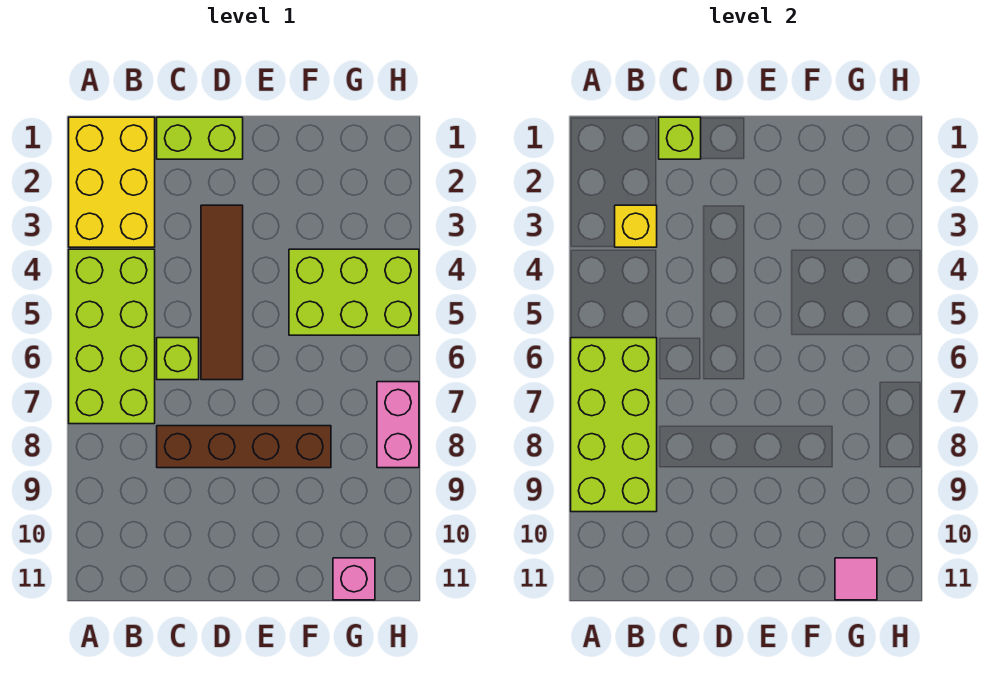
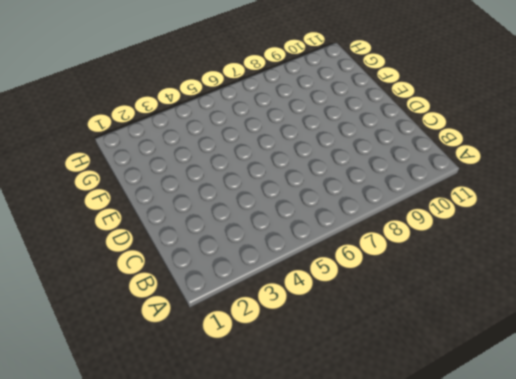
none -> yellow 2x3 brick [69,117,155,247]
none -> lime 2x4 brick [69,249,155,424]
none -> lime 1x2 brick [157,117,243,159]

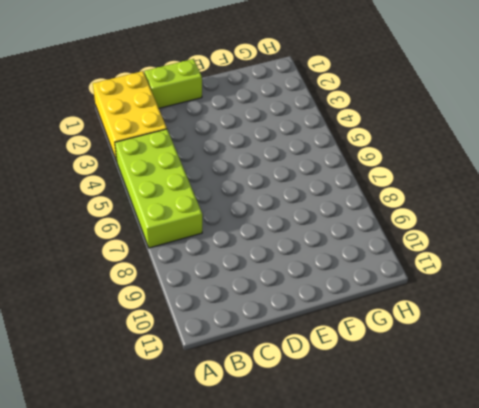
none -> lime 1x1 brick [157,338,199,380]
none -> brown 1x4 brick [157,426,331,468]
none -> brown 1x4 tile [201,205,243,380]

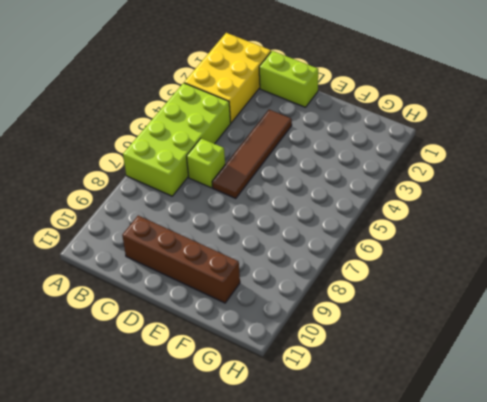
brown 1x4 brick [122,216,240,303] -> brown 1x4 brick moved to [157,426,331,468]
none -> lime 2x3 brick [289,249,419,335]
none -> pink 1x1 brick [333,558,375,600]
none -> pink 1x2 brick [377,382,419,468]

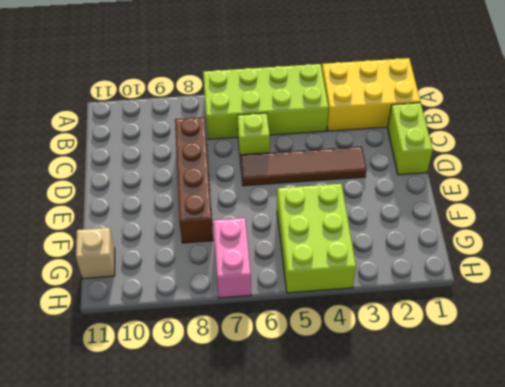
pink 1x2 brick [213,218,251,298] -> pink 1x2 brick turned to [377,382,419,468]
tan 1x1 brick [76,228,115,279] -> pink 1x1 brick [333,558,375,600]
none -> lime 2x4 brick [571,338,657,512]
none -> yellow 1x1 brick [615,205,657,247]
none -> lime 1x1 brick [659,117,701,159]

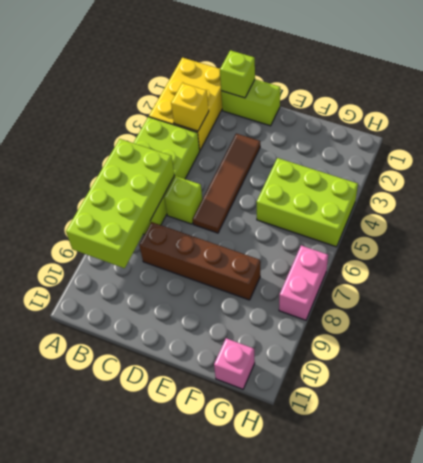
none -> pink 1x1 tile [835,558,877,600]

